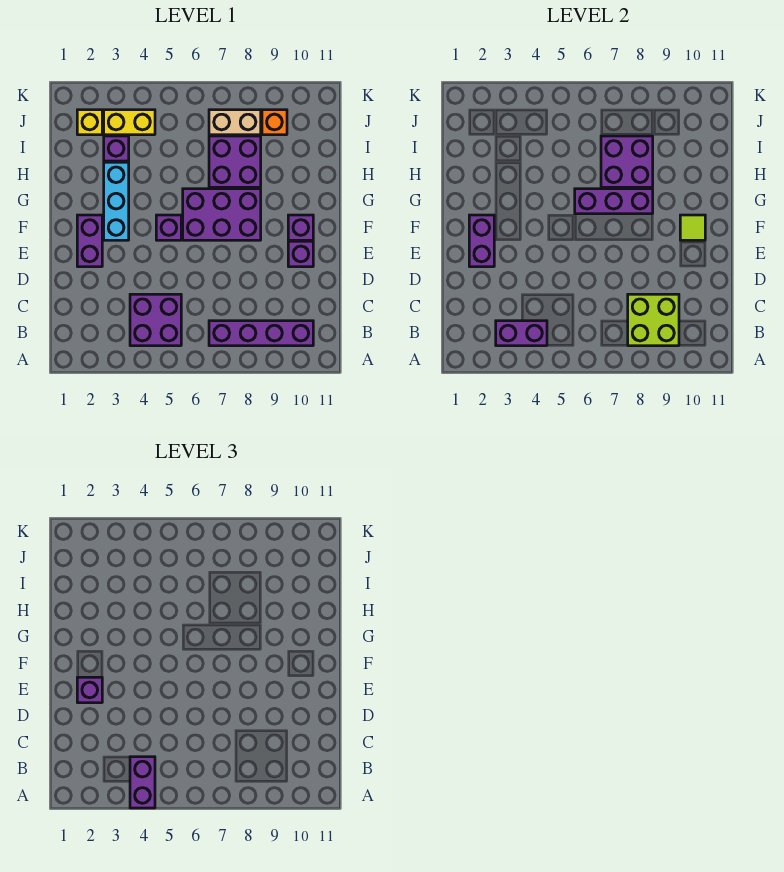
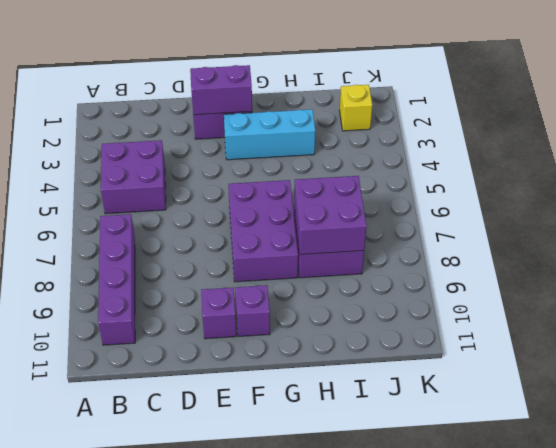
none -> purple 1x1 brick [156,215,181,240]
none -> purple 1x1 brick [104,136,129,161]
none -> yellow 1x2 brick [104,110,155,135]

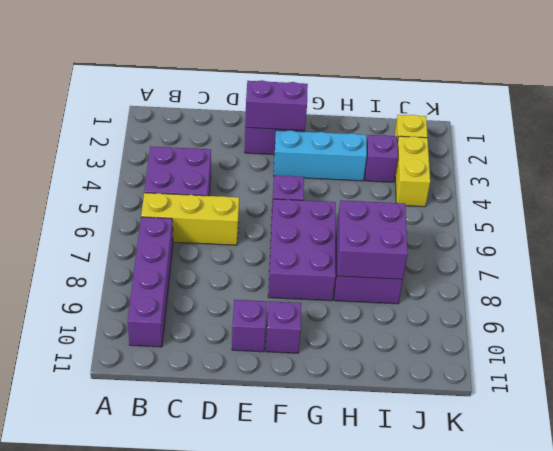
yellow 1x3 brick [141,193,239,245] -> none
none -> tan 1x2 brick [209,110,261,135]
none -> orange 1x1 brick [262,110,287,135]
none -> purple 1x2 brick [496,321,547,346]

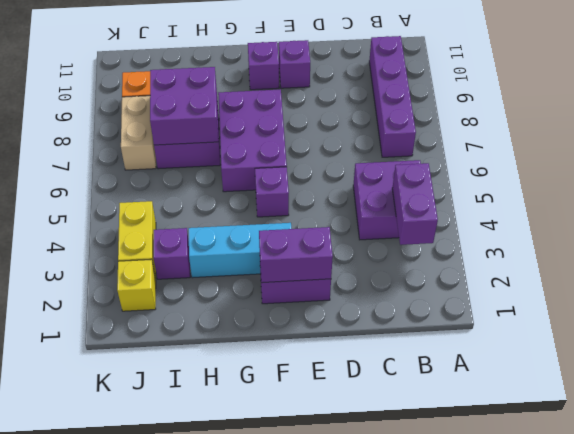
none -> lime 2x2 brick [628,294,679,346]
none -> lime 1x1 tile [680,215,705,240]
none -> purple 1x3 brick [575,189,653,214]

